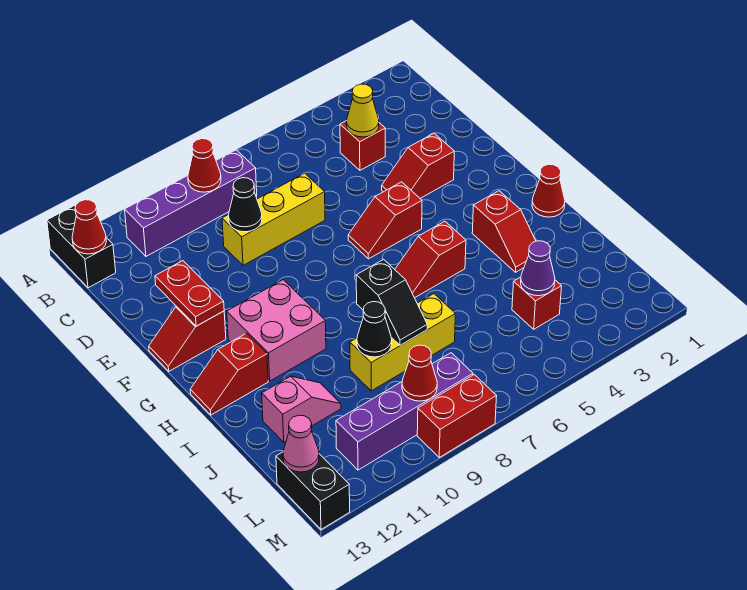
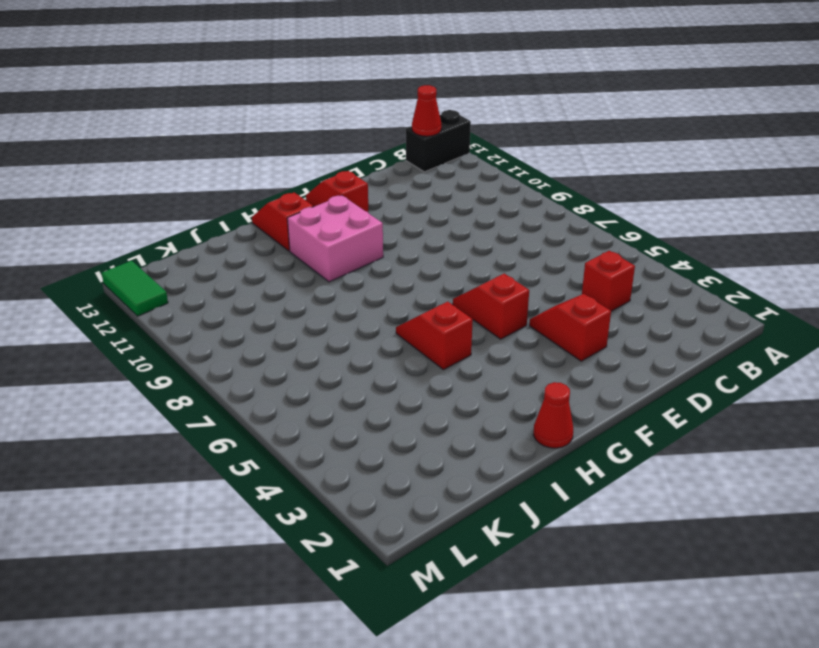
green 1x2 tile [102,261,168,316] -> black 1x2 brick [276,452,350,529]
none -> purple 1x4 brick [125,150,257,256]
none -> yellow 1x3 brick [222,173,325,265]
none -> red 1x2 slope [472,191,536,272]

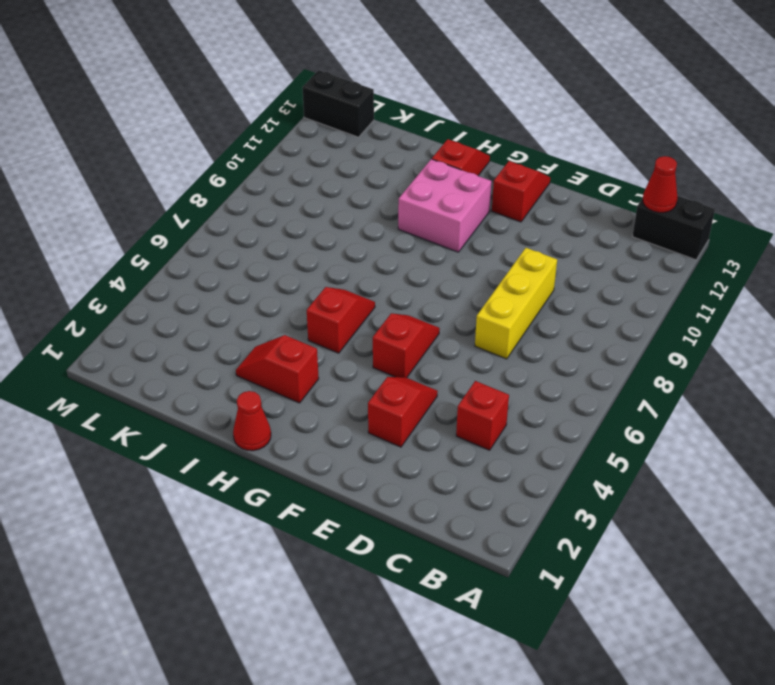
none -> purple 1x4 brick [125,150,257,256]
none -> yellow 1x3 brick [350,294,455,391]
none -> pink 1x2 slope [262,376,341,442]

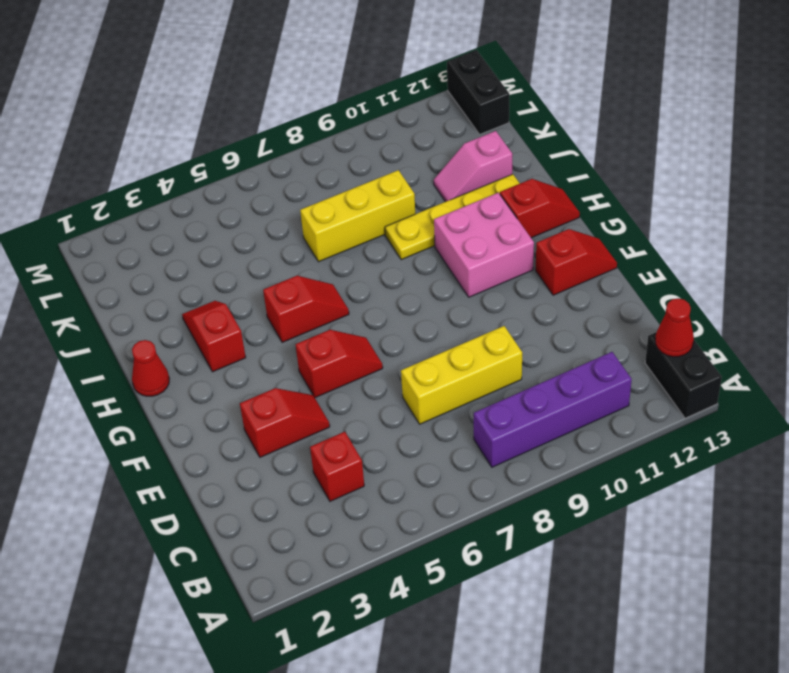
yellow 1x4 plate [385,174,520,260] -> none
none -> red 1x1 brick [512,277,562,329]
none -> purple 1x4 brick [336,353,473,470]
none -> red 1x2 brick [417,375,497,457]

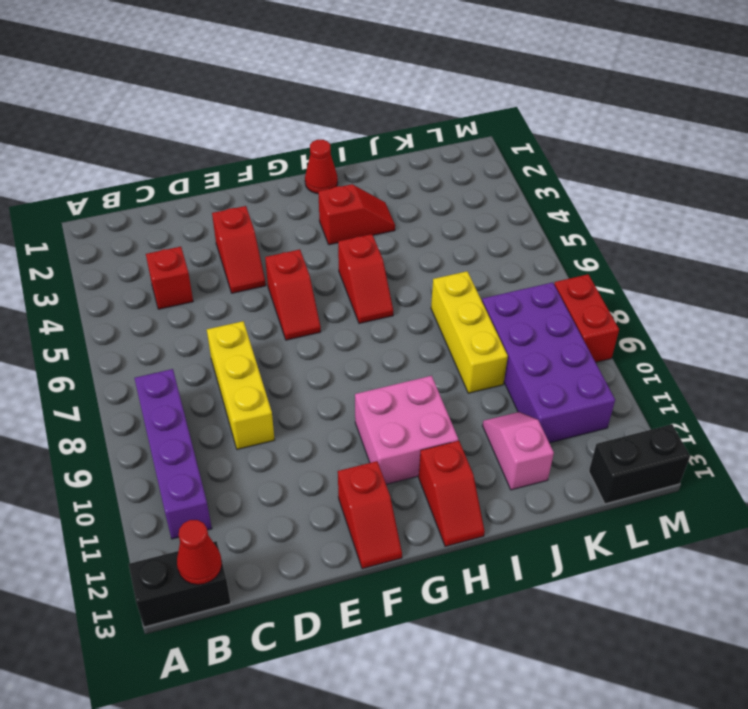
purple 2x4 brick [482,282,615,443] -> purple 1x4 brick [336,353,473,470]
none -> red 1x1 brick [512,277,562,329]
none -> red 1x1 cone [188,139,221,192]
none -> yellow 1x1 cone [346,84,379,137]

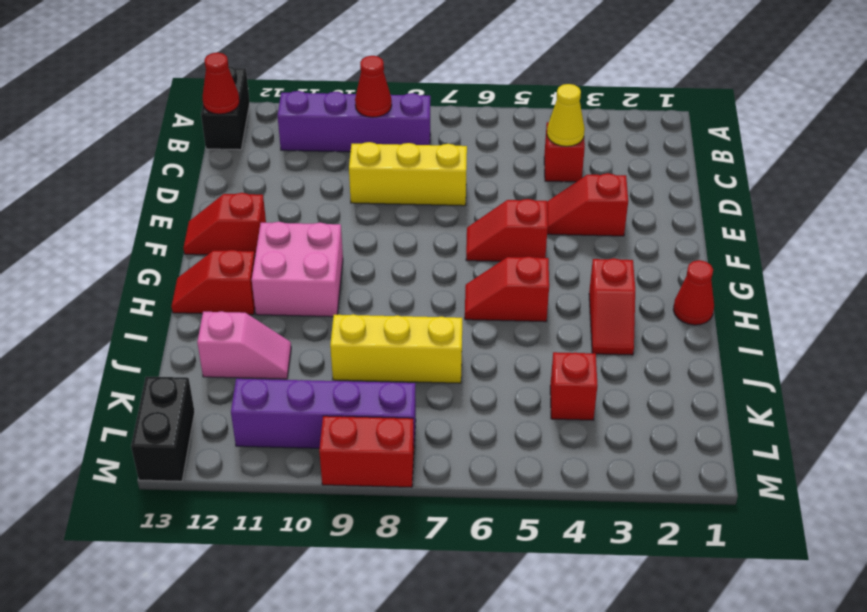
none -> black 1x1 cone [228,178,262,232]
none -> red 1x2 plate [155,261,224,326]
none -> black 1x2 slope [356,259,427,345]

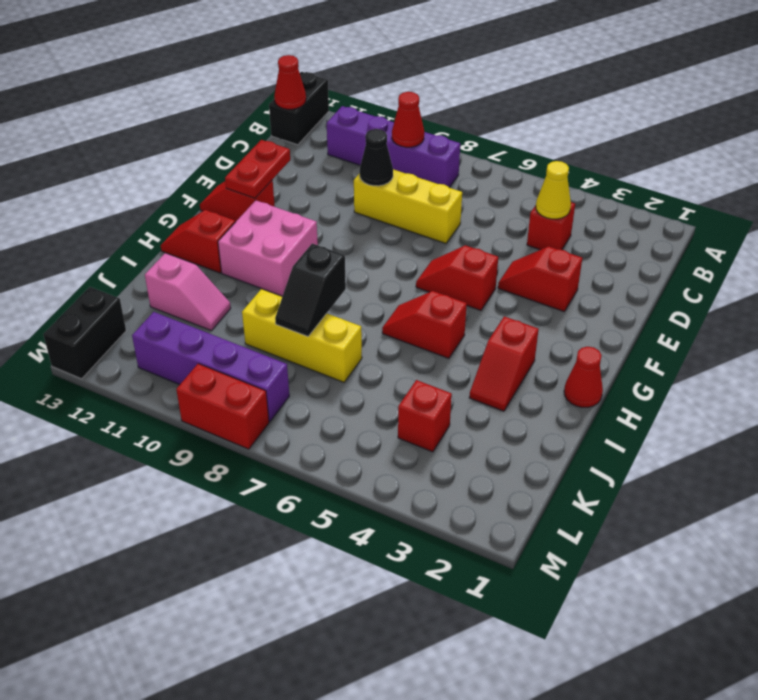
none -> black 1x1 cone [357,302,392,357]
none -> purple 1x1 cone [521,241,555,296]
none -> red 1x1 cone [402,345,437,401]

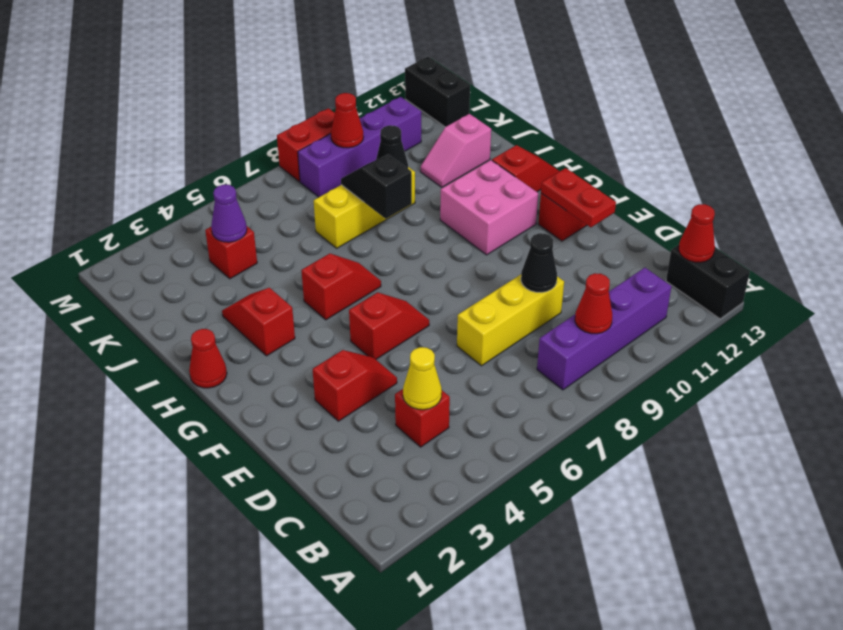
none -> pink 1x1 cone [283,415,319,472]

